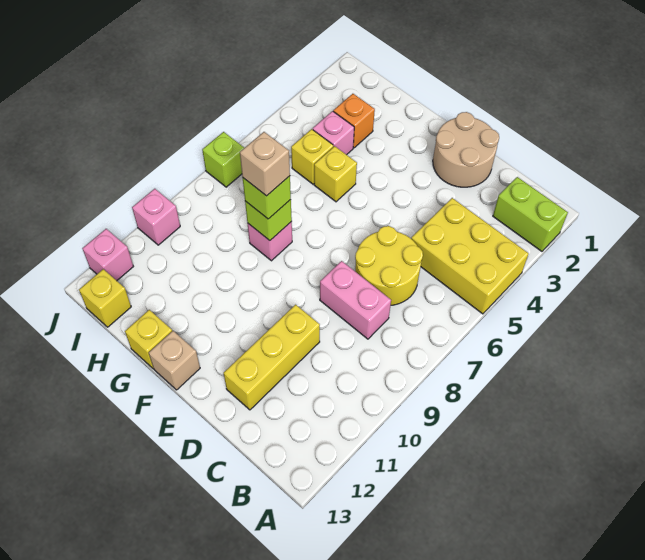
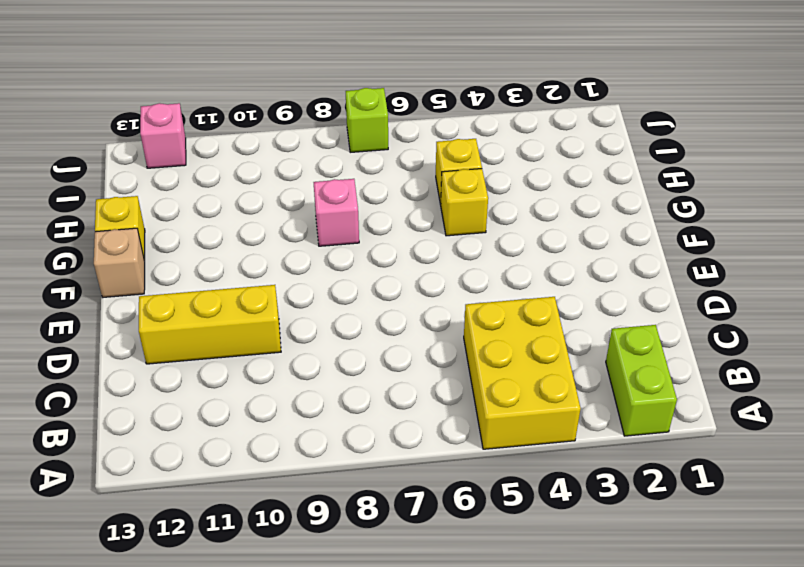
none -> yellow 2x2 round brick [355,226,423,305]
none -> pink 1x2 brick [320,261,391,339]
none -> tan 2x2 round brick [433,112,499,187]

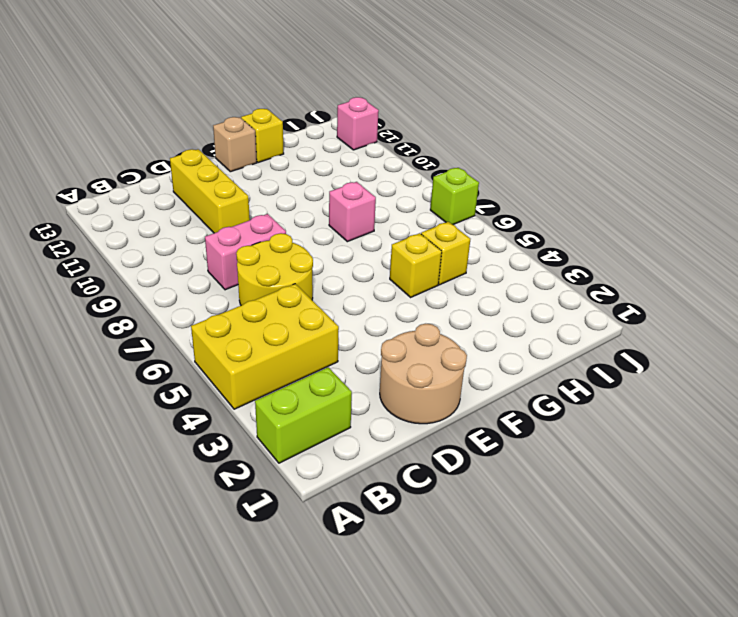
none -> orange 1x1 brick [333,94,375,148]
none -> pink 1x1 brick [313,111,354,155]
none -> yellow 1x1 brick [79,269,131,327]

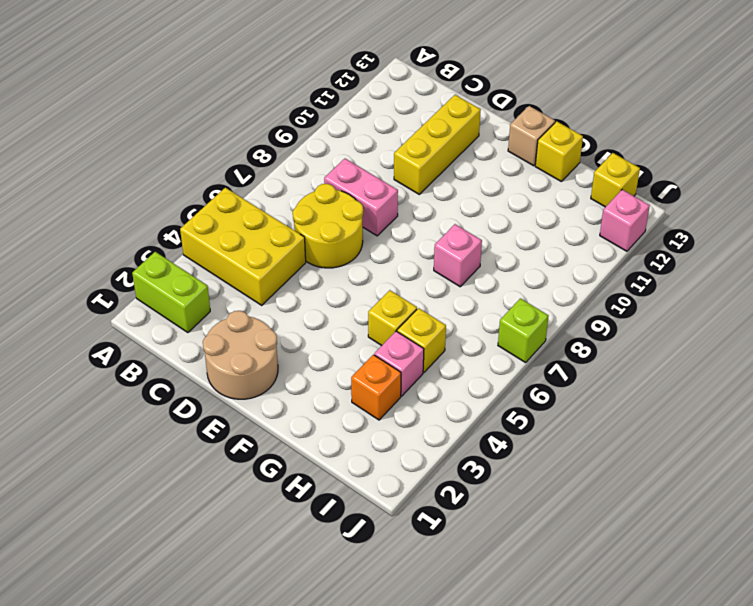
none -> pink 1x1 brick [132,189,180,245]
none -> lime 1x1 brick [245,200,292,241]
none -> lime 1x1 brick [243,176,291,219]

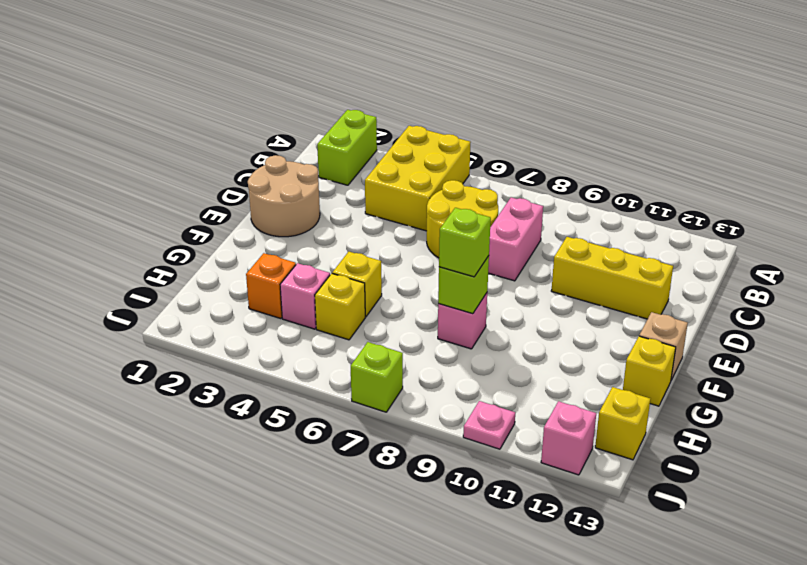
pink 1x1 plate [463,401,515,449] -> pink 1x1 brick [132,189,180,245]
none -> tan 1x1 brick [240,132,290,196]

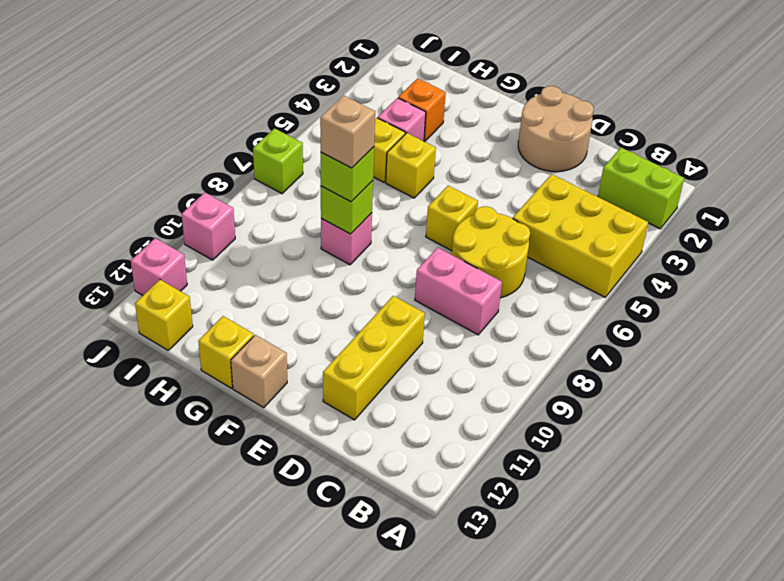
yellow 1x1 brick [426,186,478,251] -> none

